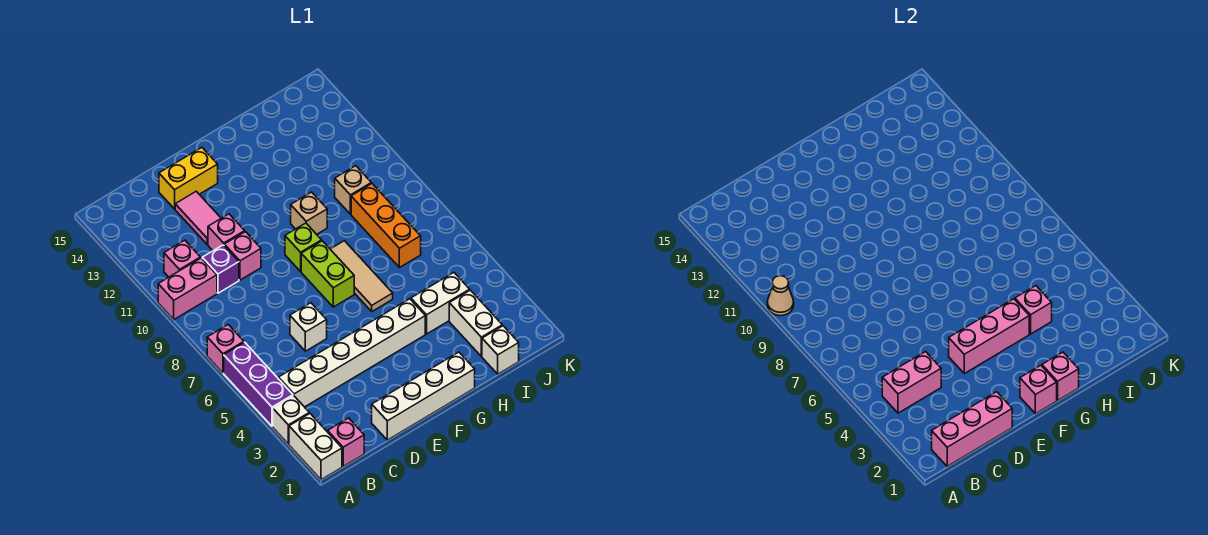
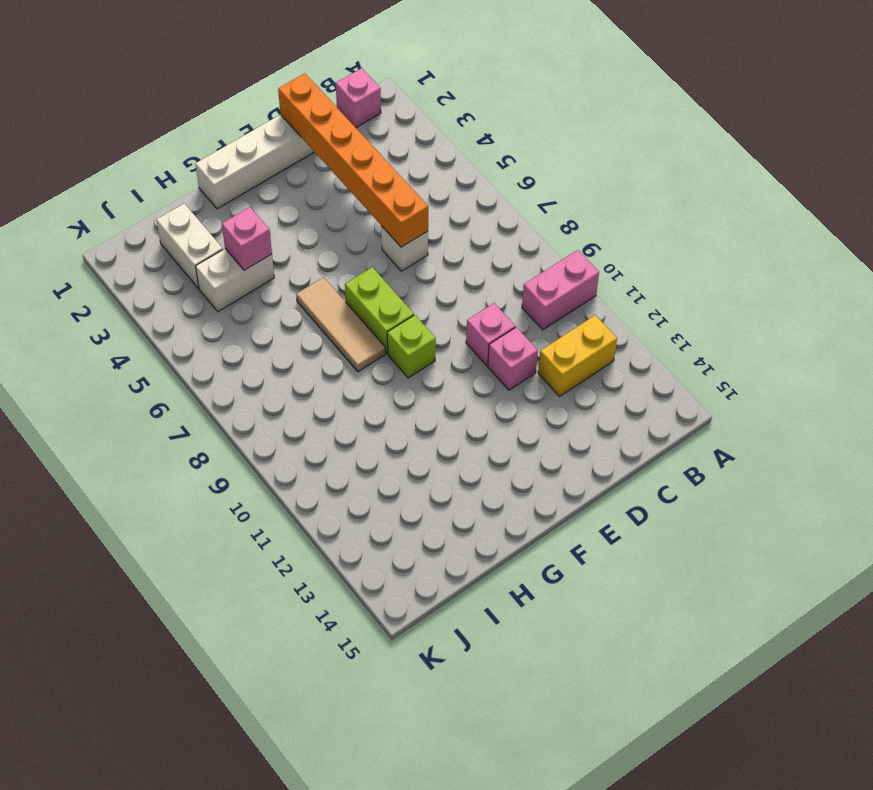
yellow 1x2 brick [538,315,617,396] -> yellow 1x2 brick moved to [159,148,218,209]
orange 1x6 brick [278,73,428,247] -> pink 1x3 brick [932,392,1012,466]
none -> white 1x2 brick [289,414,342,480]
none -> white 1x1 brick [273,396,309,444]
none -> purple 1x3 brick [224,342,293,426]
none -> pink 1x1 brick [207,325,244,373]

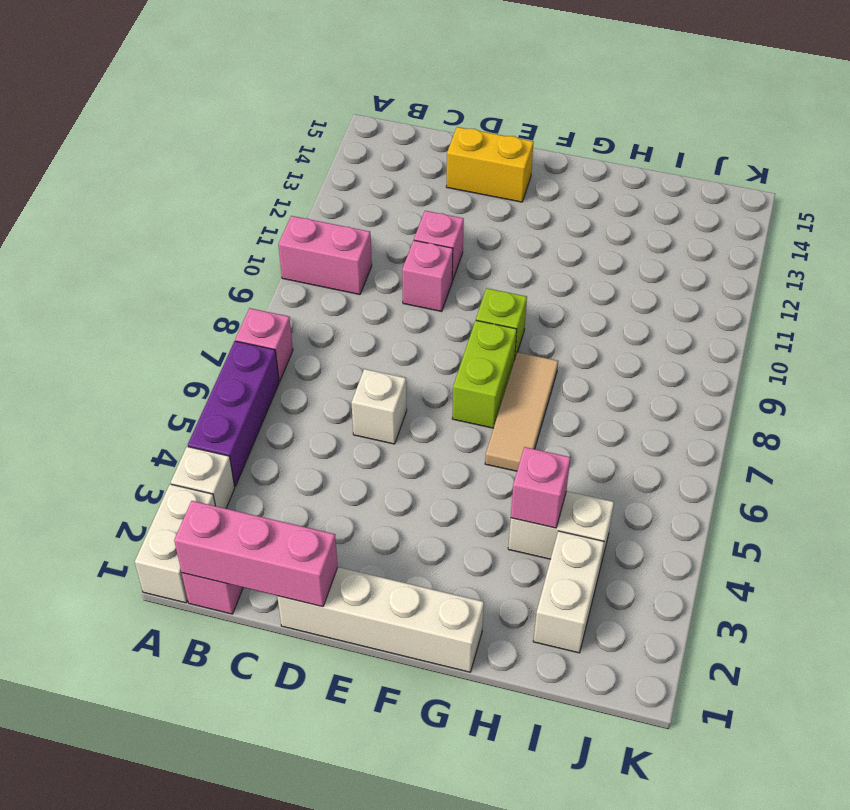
none -> white 1x6 brick [278,299,425,407]
none -> pink 1x1 brick [164,240,201,277]
none -> purple 1x1 brick [202,245,239,293]
none -> pink 1x2 tile [175,191,221,244]

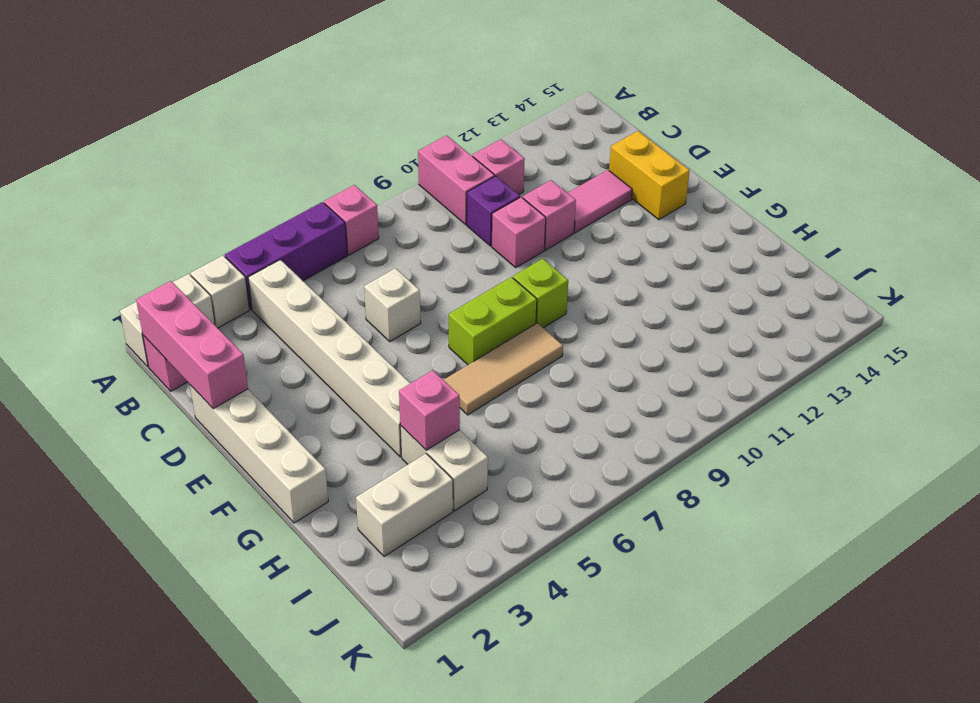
none -> tan 1x1 brick [291,192,327,234]
none -> white 1x1 brick [482,326,519,374]
none -> orange 1x3 brick [351,184,421,268]
none -> tan 1x1 brick [335,166,371,214]

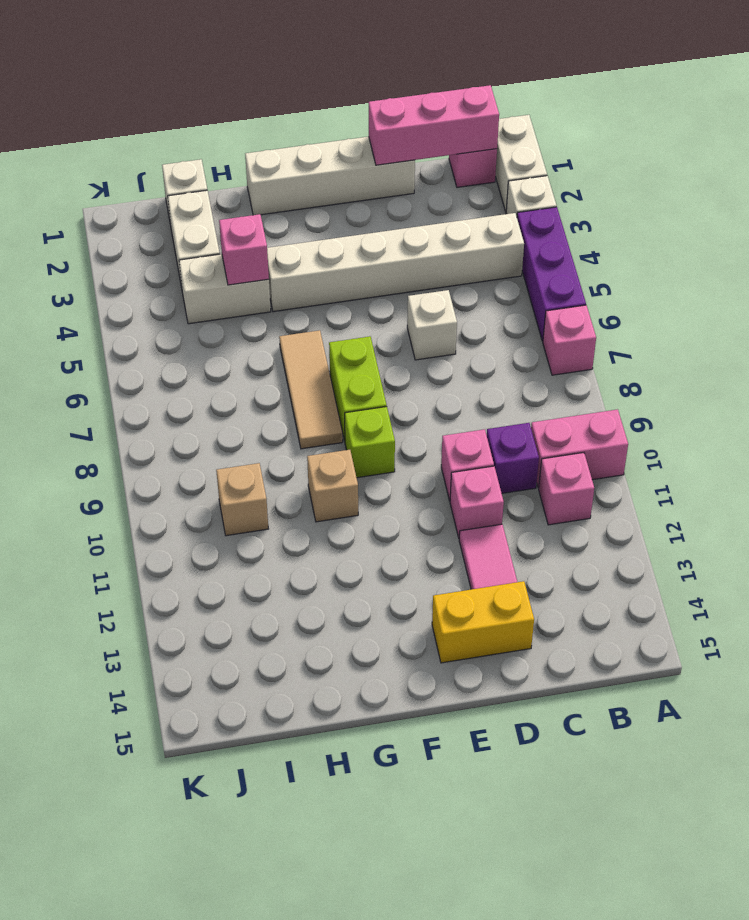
none -> orange 1x3 brick [351,184,421,268]
none -> tan 1x1 cone [767,276,794,316]
none -> pink 1x2 brick [882,352,941,413]
none -> pink 1x3 brick [949,299,1029,374]

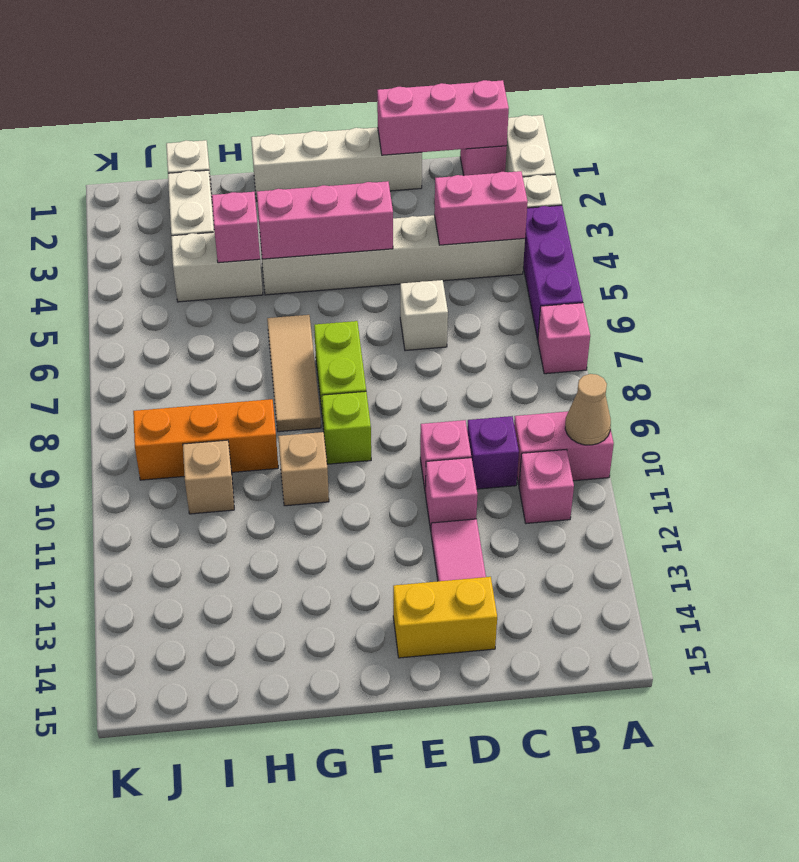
orange 1x3 brick [133,399,278,480] -> orange 1x3 brick turned to [351,184,421,268]
none -> pink 1x1 brick [1020,365,1057,414]
none -> pink 1x1 brick [1042,352,1079,400]

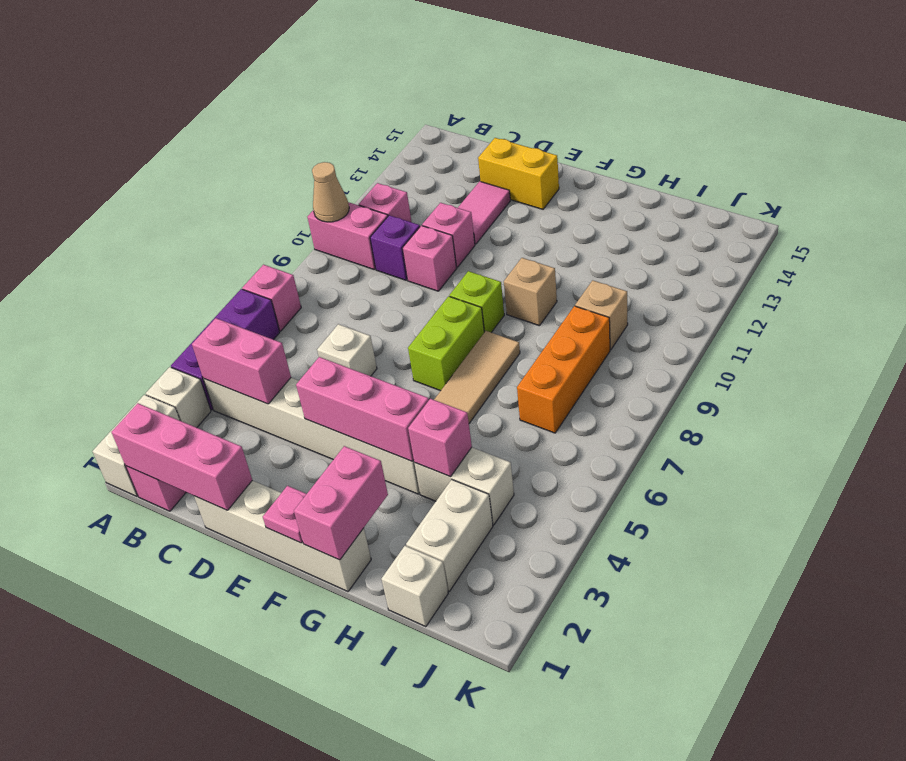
pink 1x1 plate [263,486,306,543] -> pink 1x1 brick [1020,365,1057,414]
pink 1x2 brick [294,446,388,560] -> pink 1x1 brick [1042,352,1079,400]

